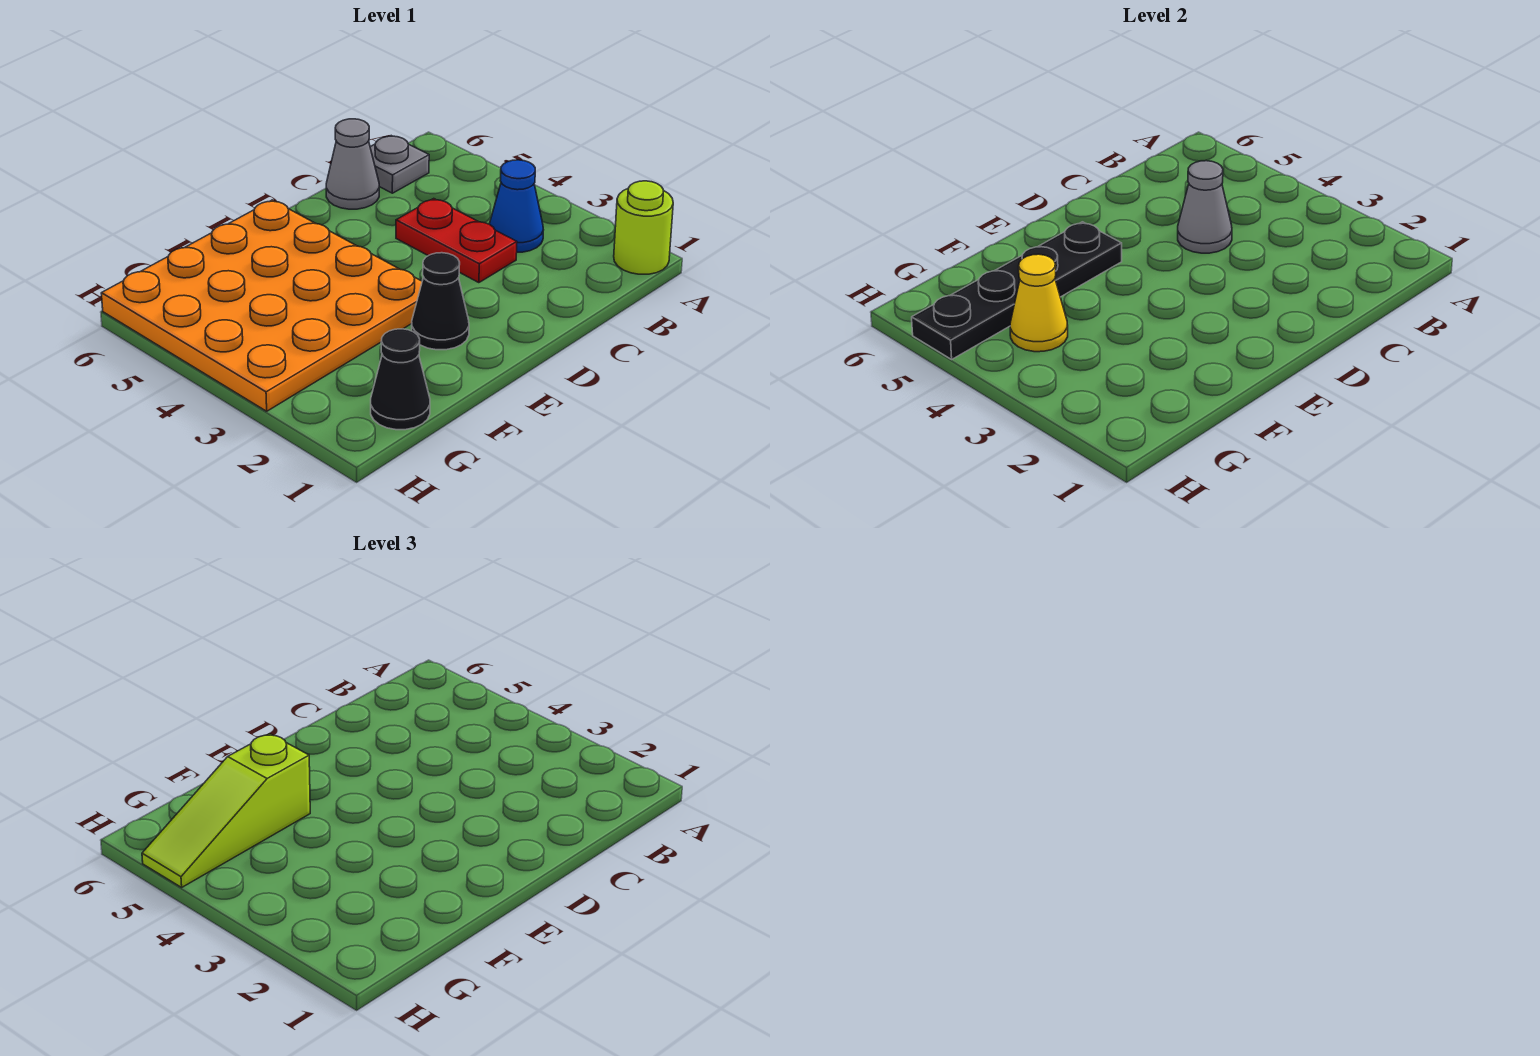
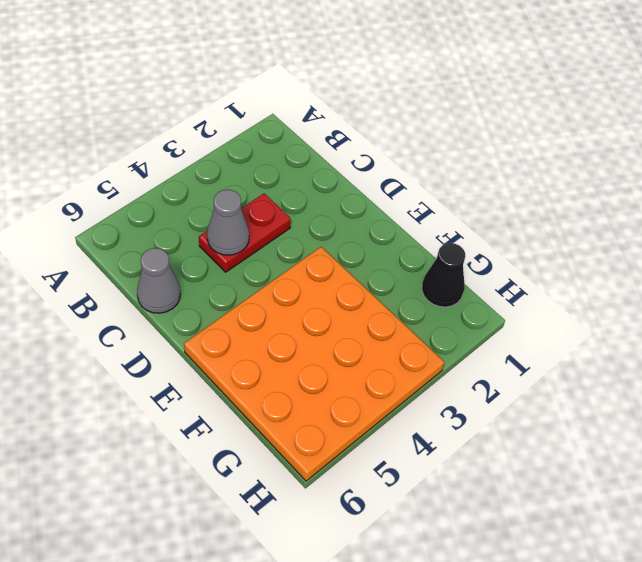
none -> lime 1x1 round brick [614,181,673,274]
none -> blue 1x1 cone [490,160,543,252]
none -> grey 1x1 plate [370,136,429,193]

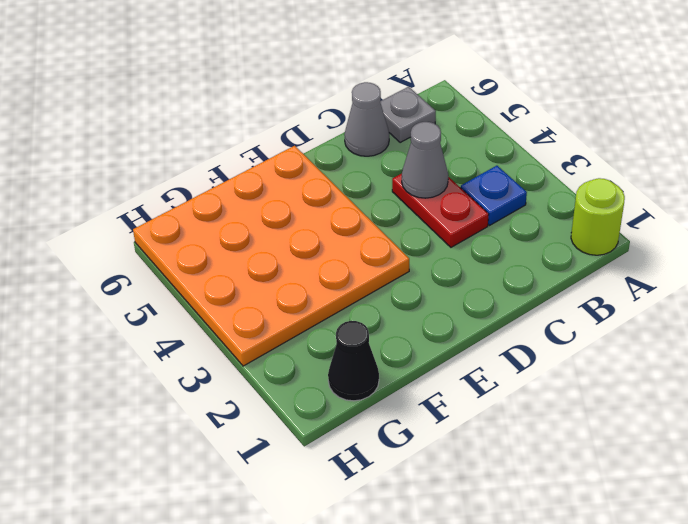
blue 1x1 plate [461,166,527,225] -> blue 1x1 cone [490,160,543,252]
none -> black 1x1 cone [412,253,469,350]
none -> black 1x4 plate [912,222,1122,359]
none -> yellow 1x1 cone [1010,254,1068,352]

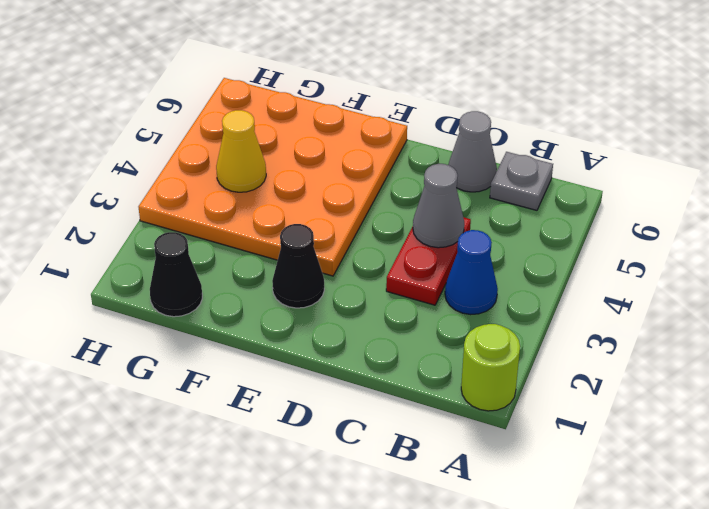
none -> black 1x4 plate [912,222,1122,359]
none -> lime 1x3 slope [142,734,310,887]

